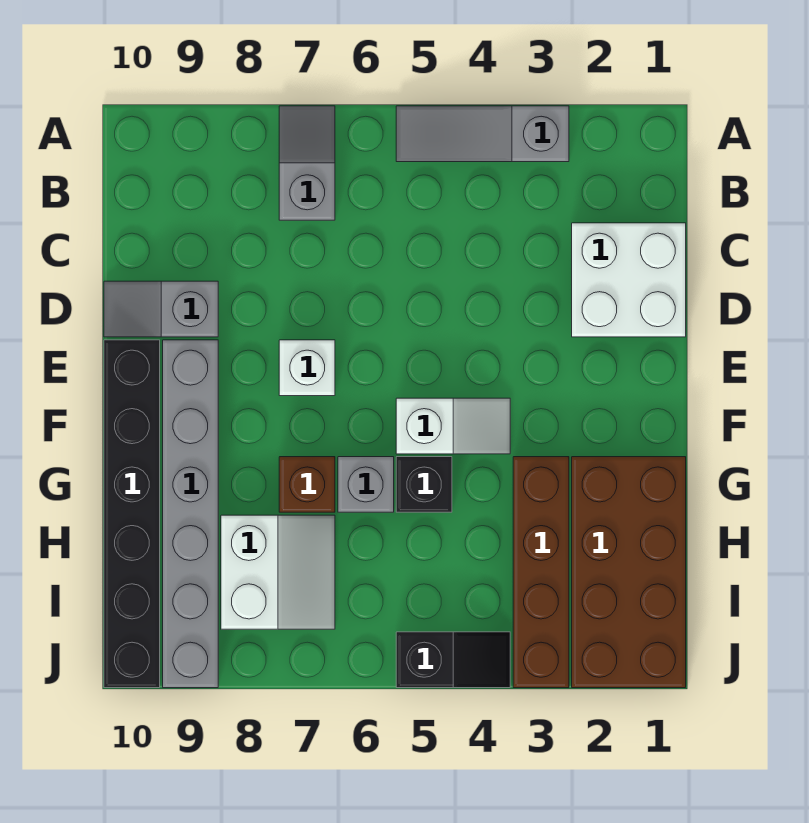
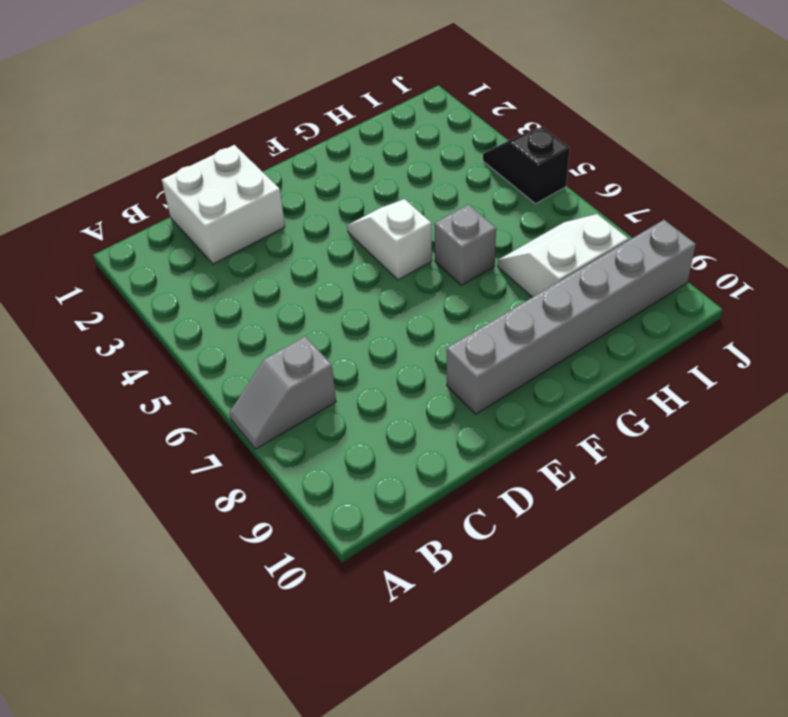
none -> grey 1x3 slope [396,106,569,162]
none -> grey 1x2 slope [104,281,218,337]
none -> white 1x1 brick [279,340,335,396]

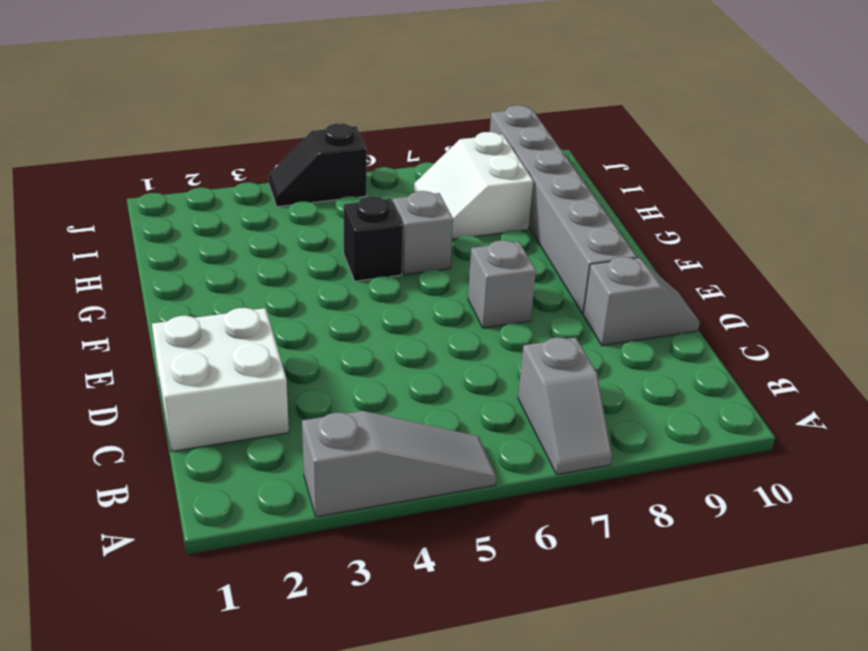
grey 1x1 brick [468,240,536,328] -> white 1x1 brick [279,340,335,396]
none -> black 1x6 brick [104,340,160,688]
none -> white 1x2 slope [396,398,510,454]
none -> brown 2x4 brick [572,457,686,688]

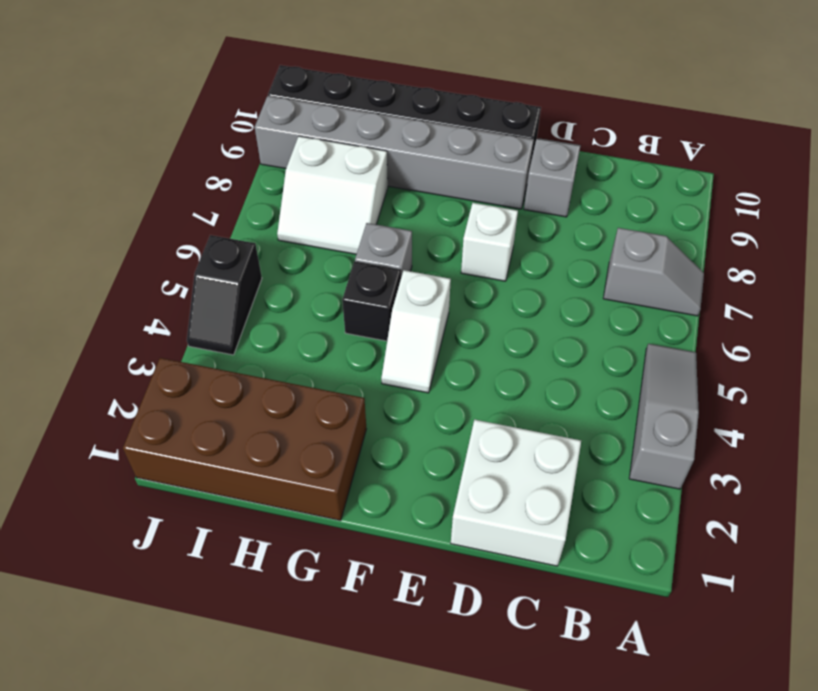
none -> brown 1x4 brick [513,457,569,688]
none -> brown 1x1 brick [279,457,335,512]

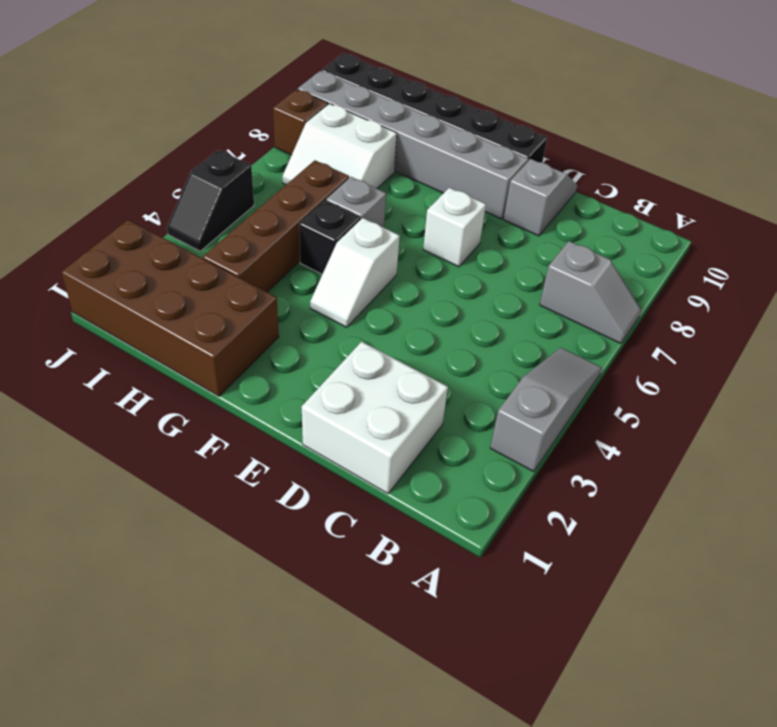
brown 1x4 brick [203,160,349,292] -> brown 1x4 brick turned to [513,457,569,688]
brown 1x1 brick [273,89,328,155] -> brown 1x1 brick moved to [279,457,335,512]

